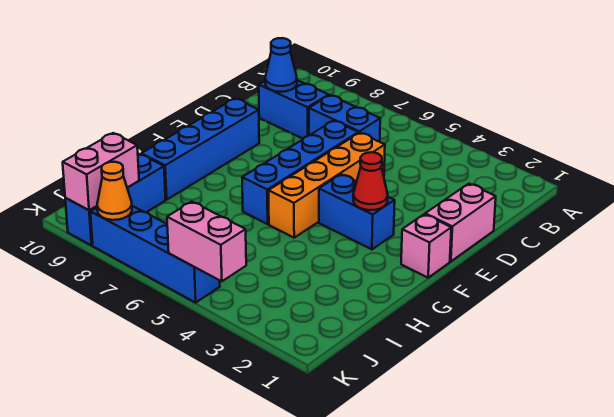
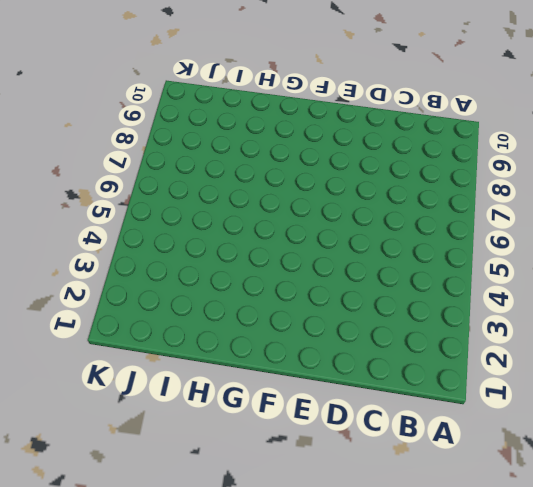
none -> blue 1x2 brick [309,95,380,142]
none -> blue 1x2 brick [259,80,329,139]
none -> pink 1x2 brick [425,184,496,262]

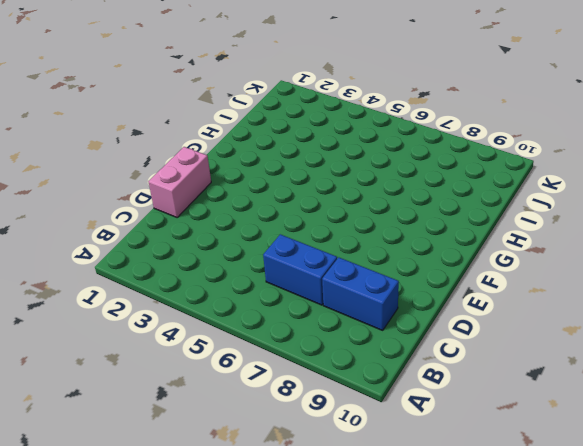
none -> orange 1x4 brick [269,133,385,238]
none -> blue 1x4 brick [242,121,358,224]
none -> blue 1x4 brick [141,99,259,200]

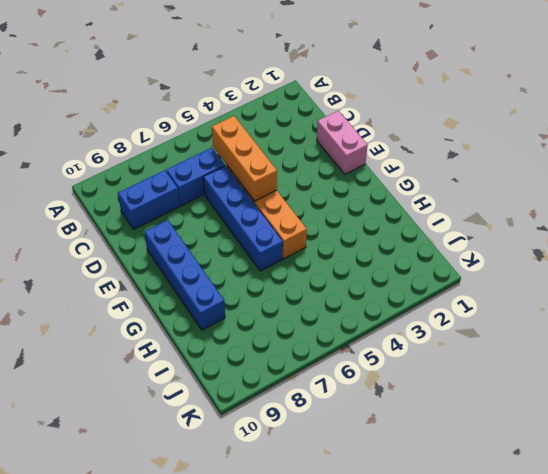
orange 1x3 brick [212,116,277,201] -> none
none -> pink 1x1 brick [401,214,451,278]
none -> blue 1x2 brick [319,174,395,249]
none -> blue 1x3 brick [65,154,166,245]

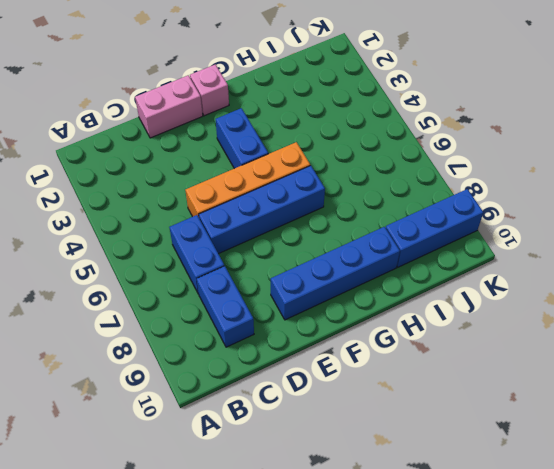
none -> blue 1x4 brick [90,206,220,303]
none -> blue 1x1 cone [265,38,297,92]
none -> red 1x1 cone [353,152,388,210]

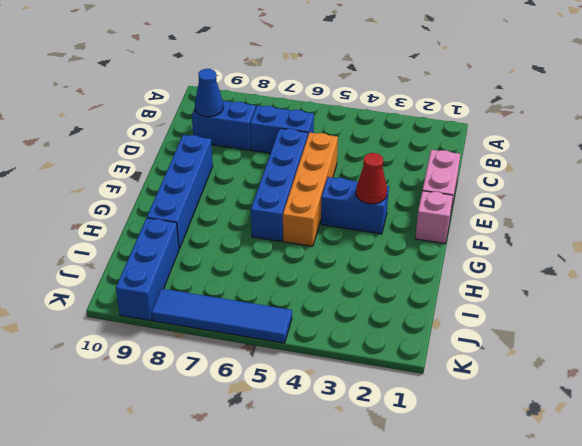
blue 1x4 tile [151,289,292,343] -> blue 1x4 brick [90,206,220,303]
none -> pink 1x2 brick [63,133,139,210]
none -> pink 1x2 brick [167,202,246,281]
none -> orange 1x1 cone [97,162,132,220]

